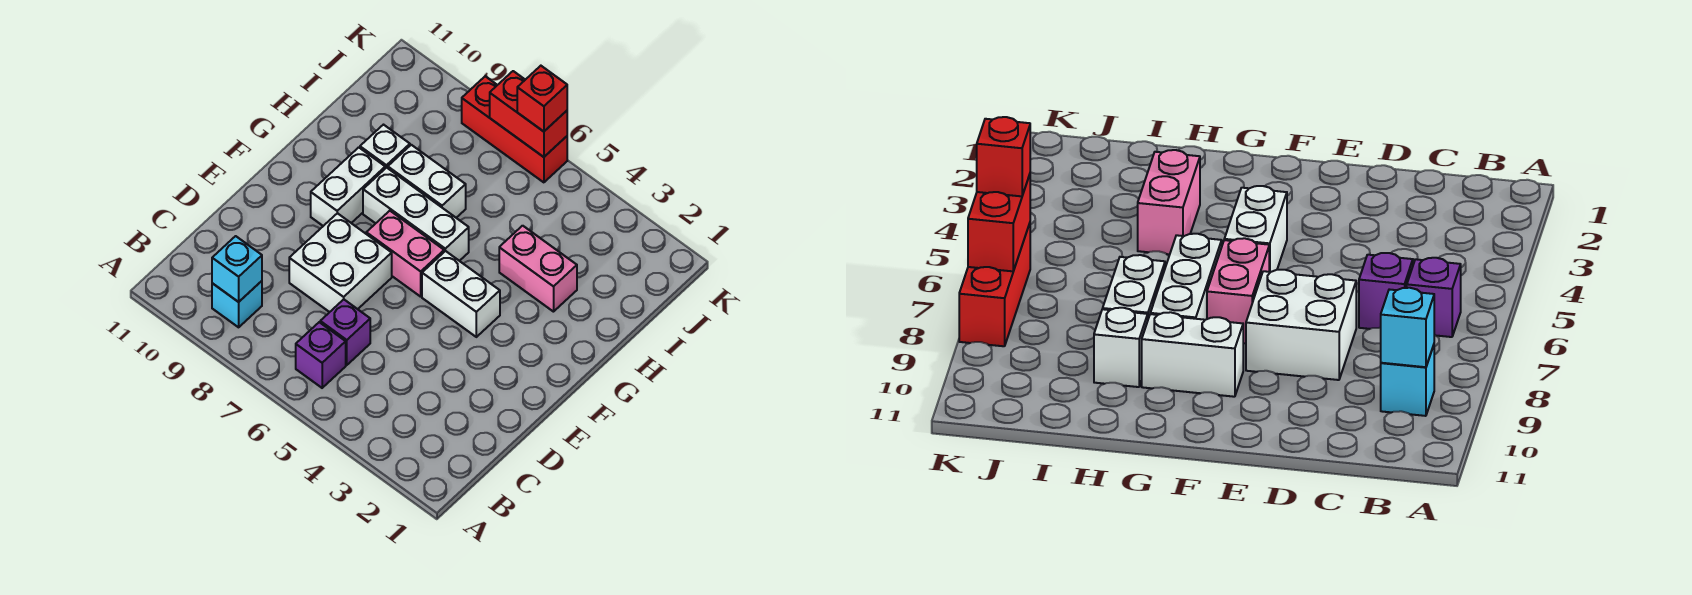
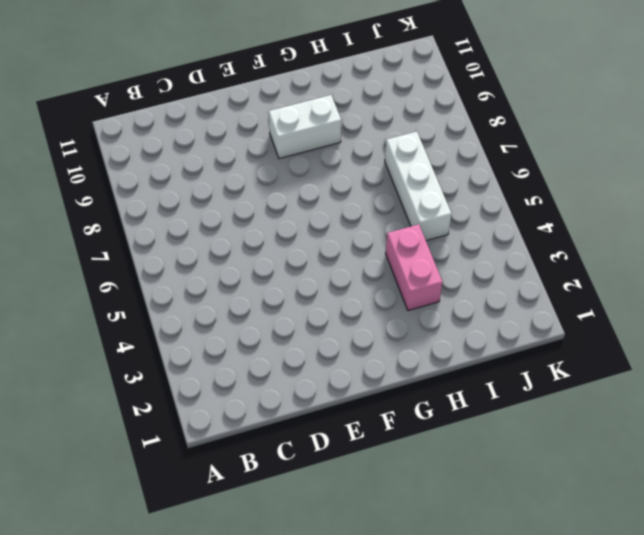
white 1x3 brick [385,132,452,241] -> white 1x3 brick moved to [363,168,469,261]
none -> purple 1x1 brick [296,322,346,388]
none -> cyan 1x1 brick [212,281,262,327]
none -> purple 1x1 brick [320,299,370,365]

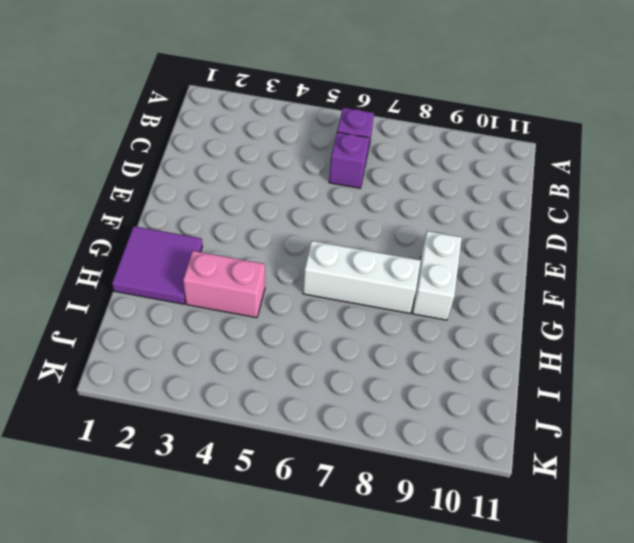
purple 2x2 tile [112,226,203,304] -> none
none -> cyan 1x1 brick [212,281,262,327]
none -> white 2x2 brick [289,213,392,312]
none -> white 1x2 brick [422,251,500,337]

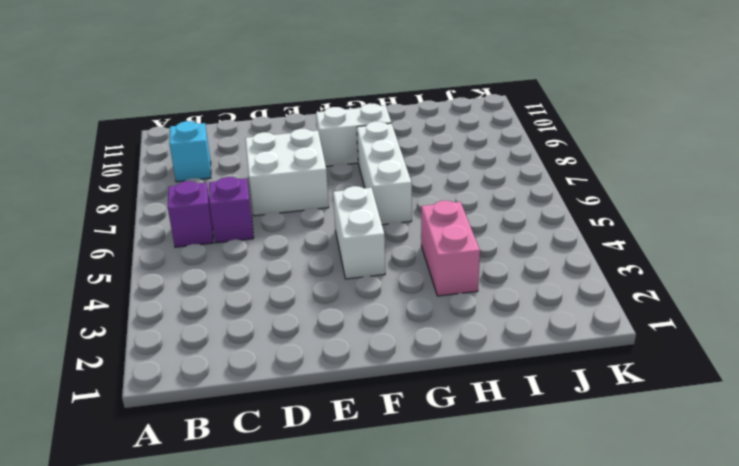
none -> pink 1x2 brick [366,211,444,297]
none -> white 1x2 brick [388,145,466,218]
none -> white 1x1 brick [360,125,410,168]

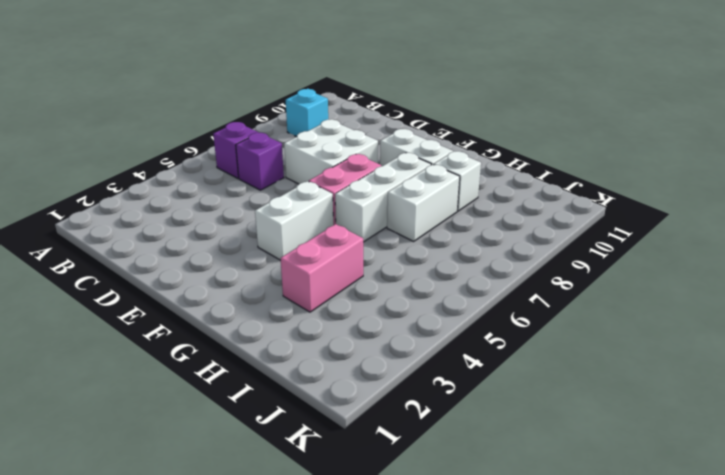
none -> red 1x3 brick [462,76,567,182]
none -> cyan 1x1 brick [212,236,262,302]
none -> red 1x2 brick [490,71,567,157]

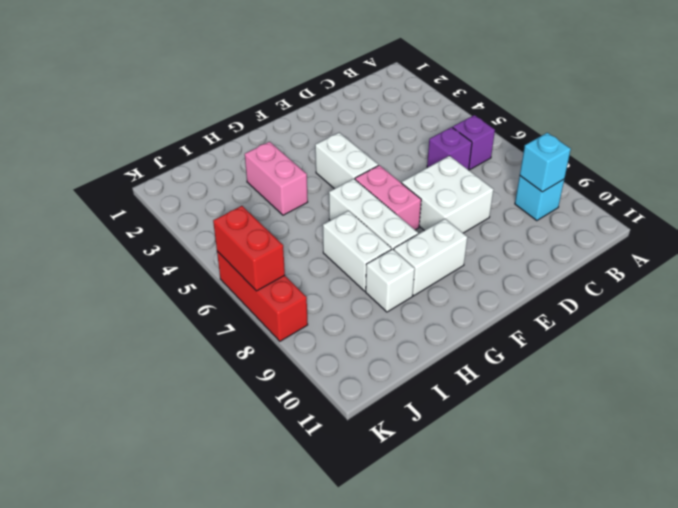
none -> red 1x1 brick [517,66,567,131]

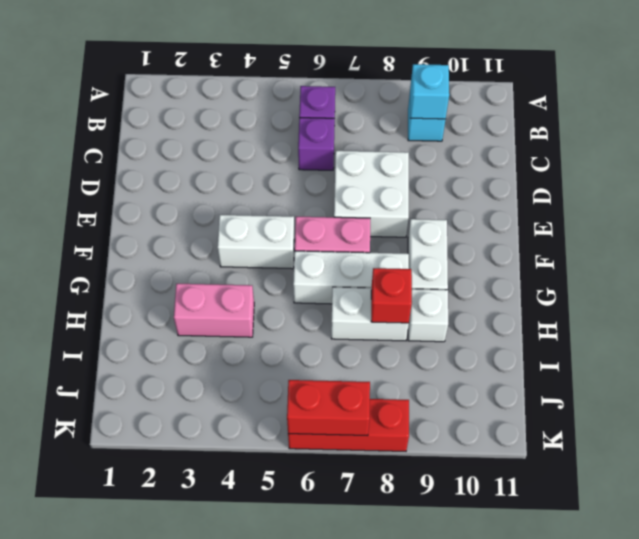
red 1x1 brick [371,268,412,323] -> red 1x1 brick moved to [517,66,567,131]

